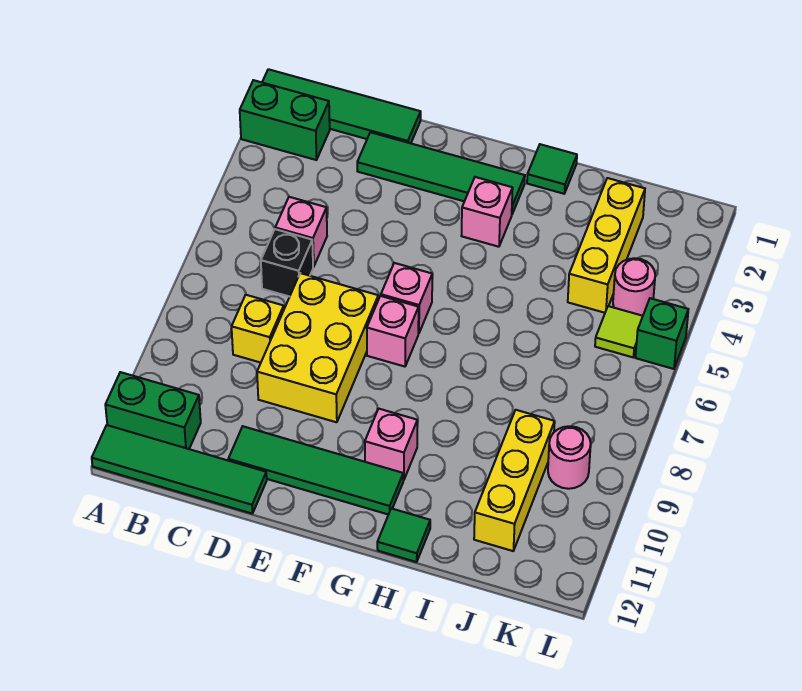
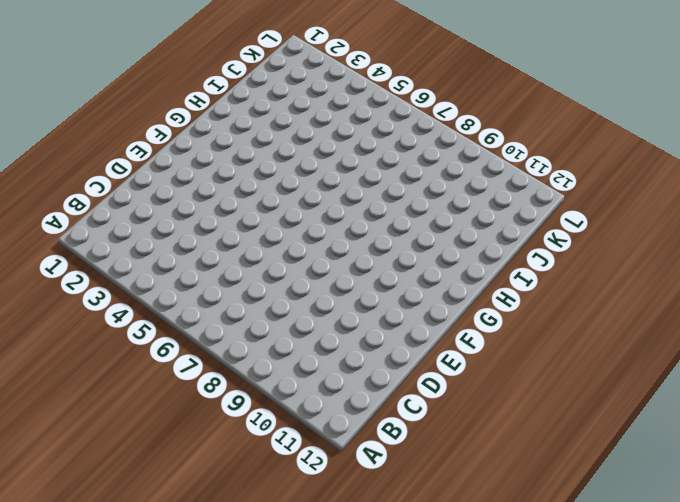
none -> green 1x4 tile [262,69,421,143]
none -> green 1x2 brick [240,80,330,160]
none -> green 1x2 brick [105,372,201,449]

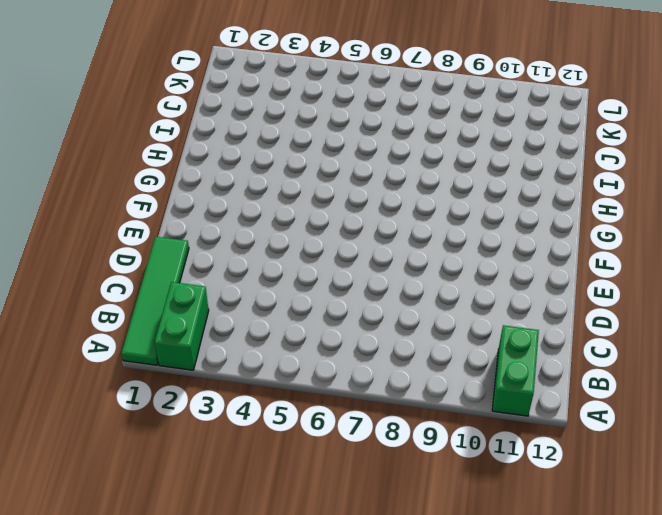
none -> green 1x4 tile [92,425,267,514]
none -> pink 1x1 brick [275,197,327,267]
none -> black 1x1 brick [261,229,313,297]

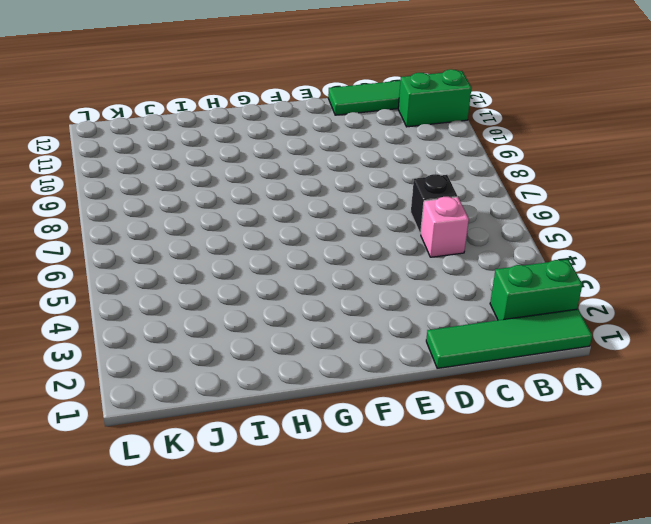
none -> yellow 1x1 brick [232,295,284,363]
none -> green 1x4 tile [357,132,525,214]
none -> yellow 2x3 brick [257,273,378,422]

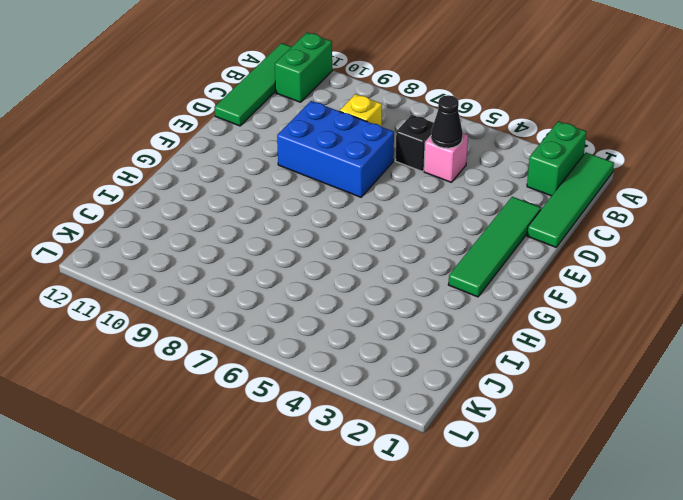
black 1x1 cone [431,95,463,148] -> none
blue 2x3 brick [277,101,394,197] -> yellow 2x3 brick [257,273,378,422]
none -> green 1x4 tile [228,426,403,515]
none -> pink 1x1 brick [381,263,432,333]
none -> pink 1x1 brick [367,296,419,367]

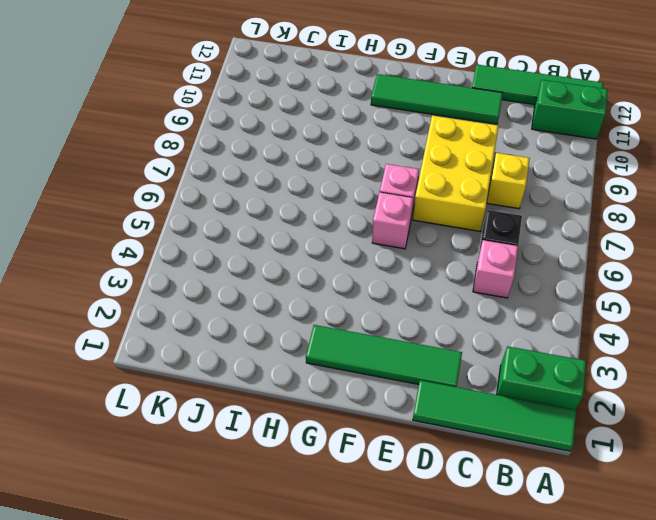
none -> pink 1x1 brick [461,177,513,247]
none -> pink 1x1 brick [365,409,417,480]
none -> green 1x1 tile [527,144,577,194]

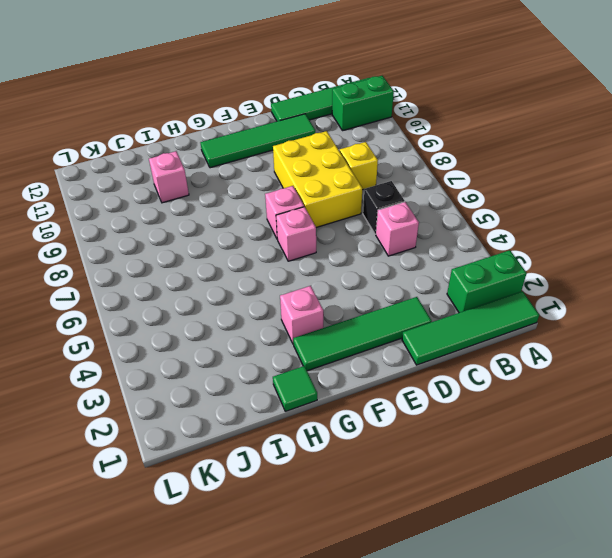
pink 1x1 brick [149,151,189,203] -> pink 1x1 brick moved to [365,409,417,480]
none -> green 1x1 tile [377,508,430,562]
none -> yellow 1x3 brick [568,178,645,313]
none -> yellow 1x3 brick [474,410,555,551]

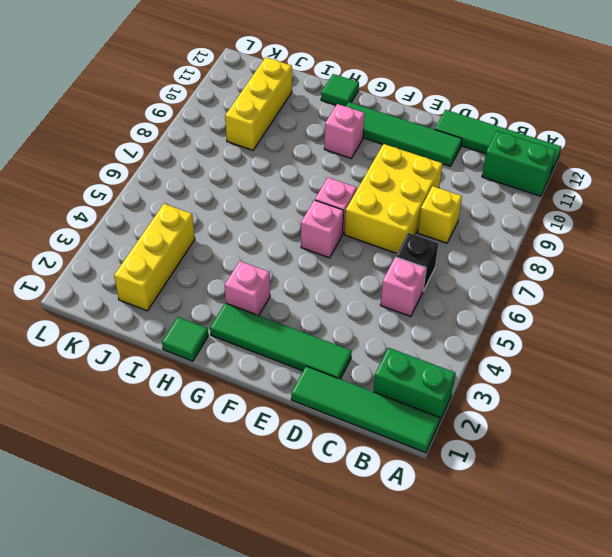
none -> pink 1x1 round brick [613,258,655,316]
none -> lime 1x1 tile [595,306,643,357]
none -> pink 1x1 round brick [548,426,591,489]

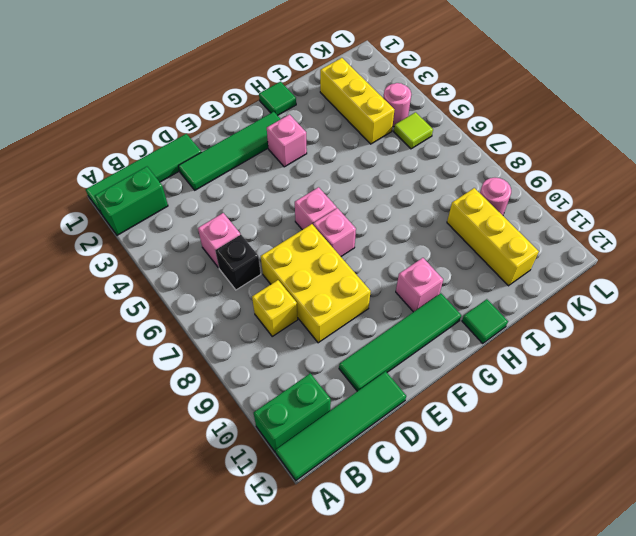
none -> green 1x1 brick [636,298,688,369]

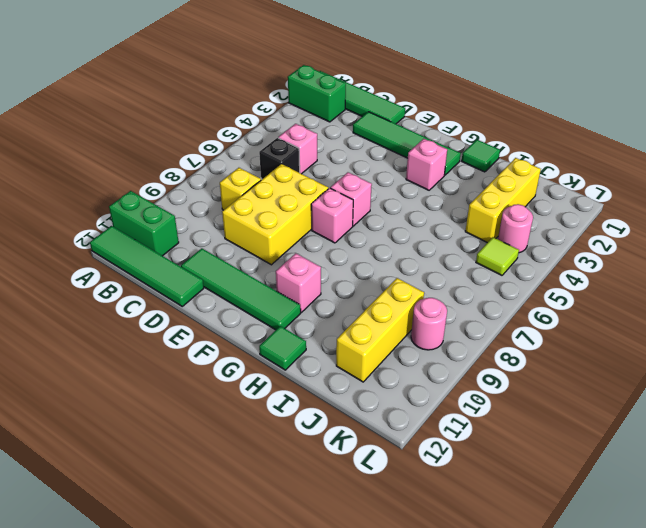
none -> green 1x1 brick [636,298,688,369]

